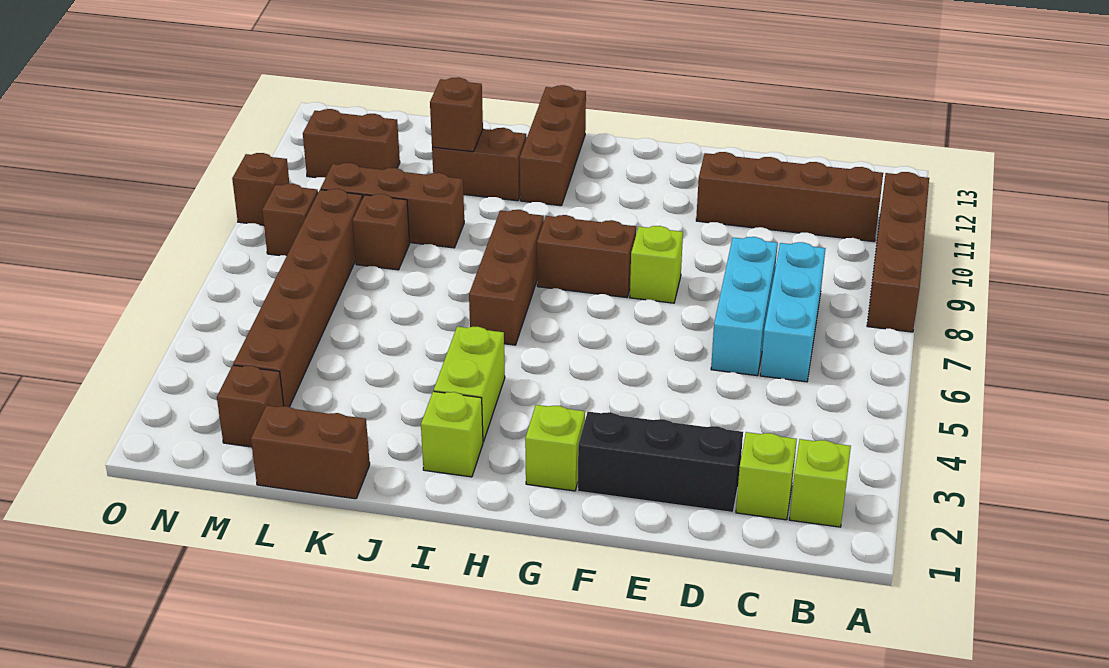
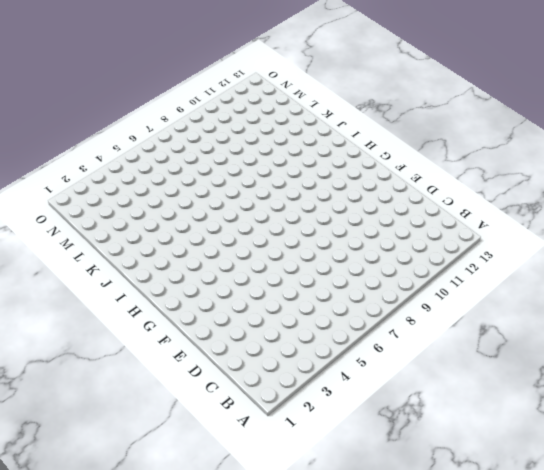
none -> brown 1x4 brick [867,172,929,332]
none -> lime 1x1 brick [789,439,851,527]
none -> brown 1x4 brick [696,152,883,241]

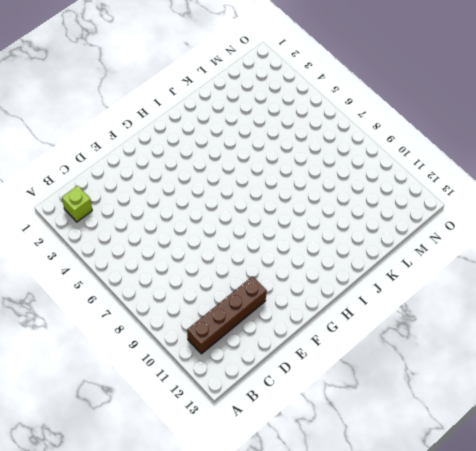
none -> brown 1x4 brick [867,172,929,332]
none -> lime 1x1 brick [736,432,797,520]
none -> cyan 1x3 brick [760,242,825,382]

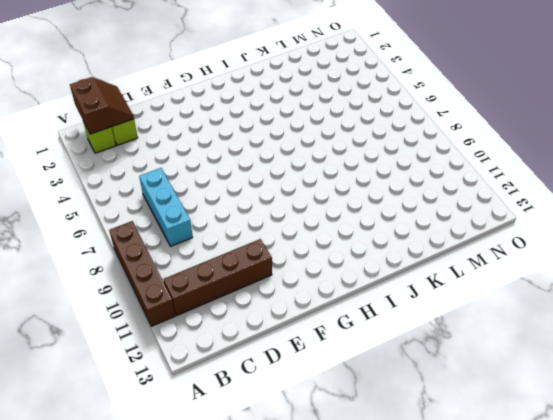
brown 2x2 slope [70,77,134,134] -> none
none -> black 1x3 brick [578,412,743,512]
none -> cyan 1x3 brick [711,237,778,376]
none -> lime 1x1 brick [630,226,683,303]

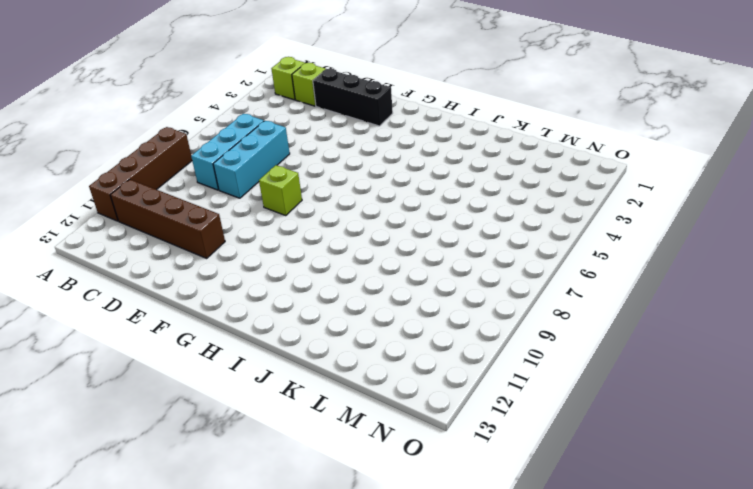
none -> lime 1x1 brick [525,405,585,491]
none -> brown 1x2 brick [537,215,636,298]
none -> lime 1x1 brick [421,391,483,477]

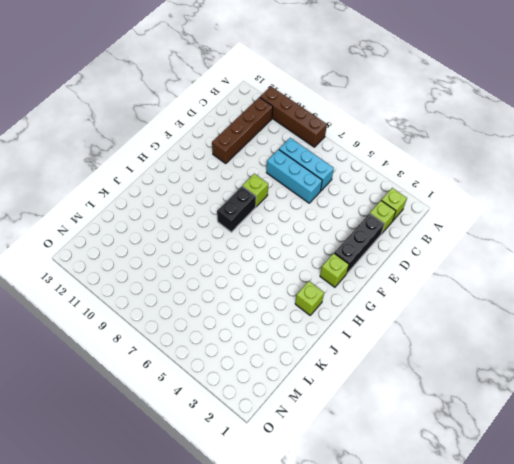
black 1x2 brick [217,186,256,232] -> brown 1x2 brick [537,215,636,298]
none -> lime 1x2 brick [434,326,505,442]
none -> brown 1x3 brick [469,210,544,345]
none -> brown 1x3 brick [520,85,586,206]

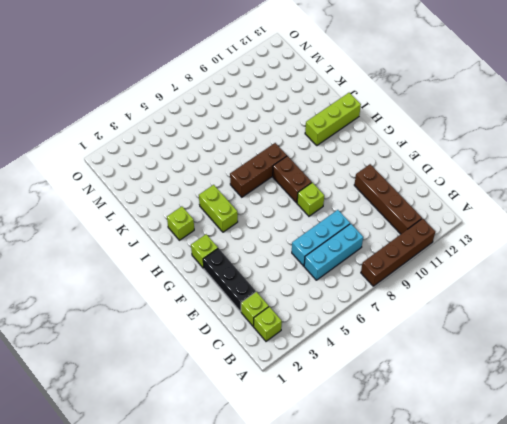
lime 1x2 brick [199,185,238,232] -> lime 1x2 brick turned to [434,326,505,442]
lime 1x3 brick [305,93,361,145] -> brown 1x3 brick [520,85,586,206]
none -> brown 1x2 brick [432,128,526,201]
none -> brown 1x2 brick [251,405,370,499]
none -> brown 1x3 brick [320,163,464,248]

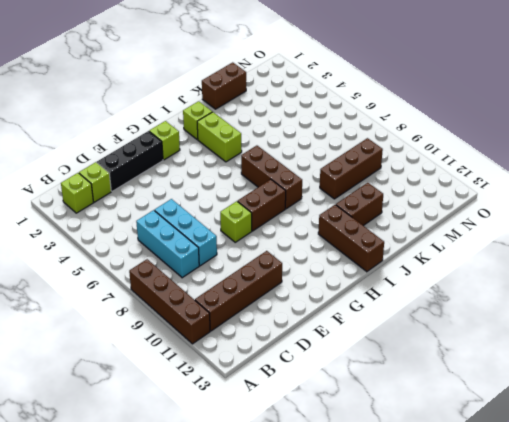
none -> brown 1x1 brick [353,194,410,270]
none -> brown 1x1 brick [217,365,284,447]
none -> brown 1x6 brick [233,189,363,407]

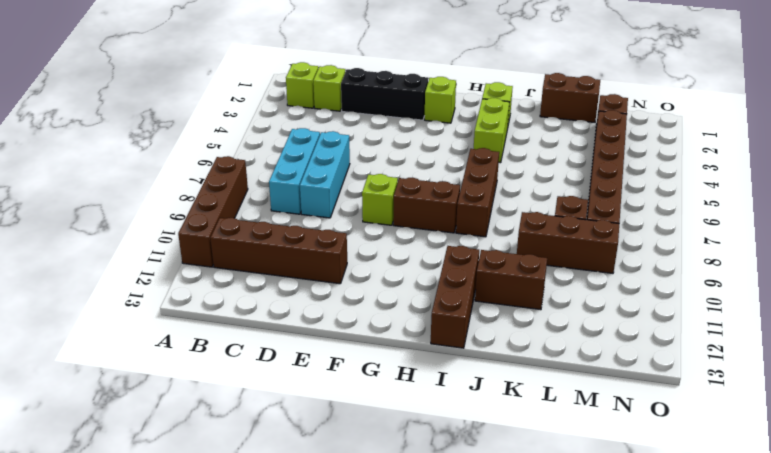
none -> brown 1x2 brick [303,109,400,178]
none -> brown 1x1 brick [262,184,318,256]
none -> brown 1x1 brick [232,153,289,225]

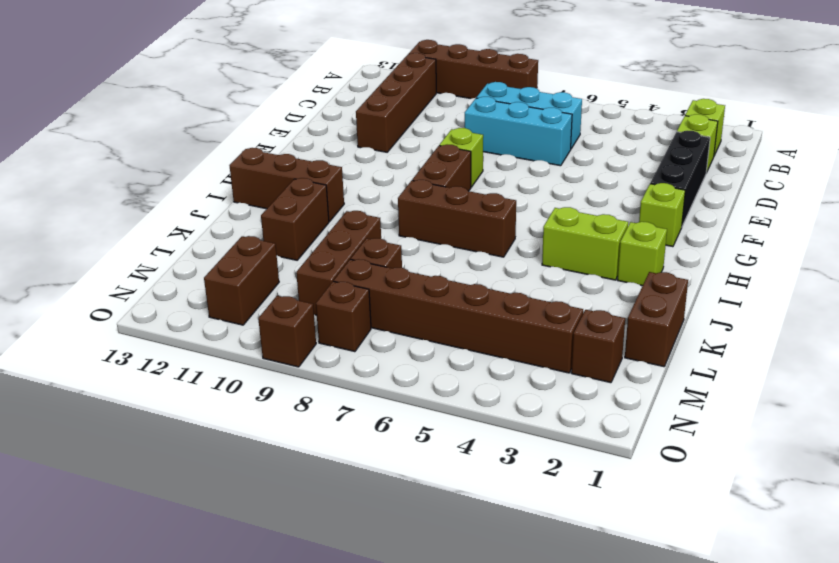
none -> brown 1x1 brick [430,77,483,152]

